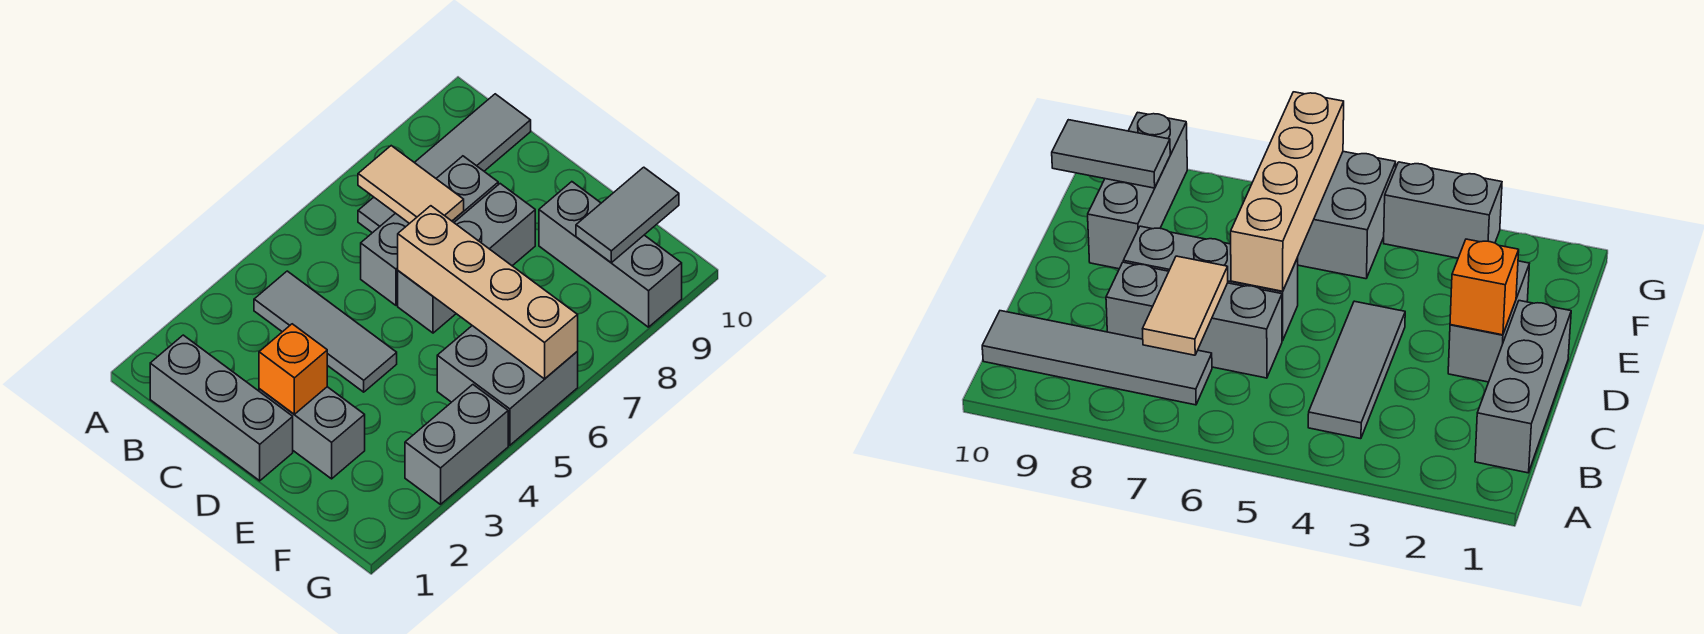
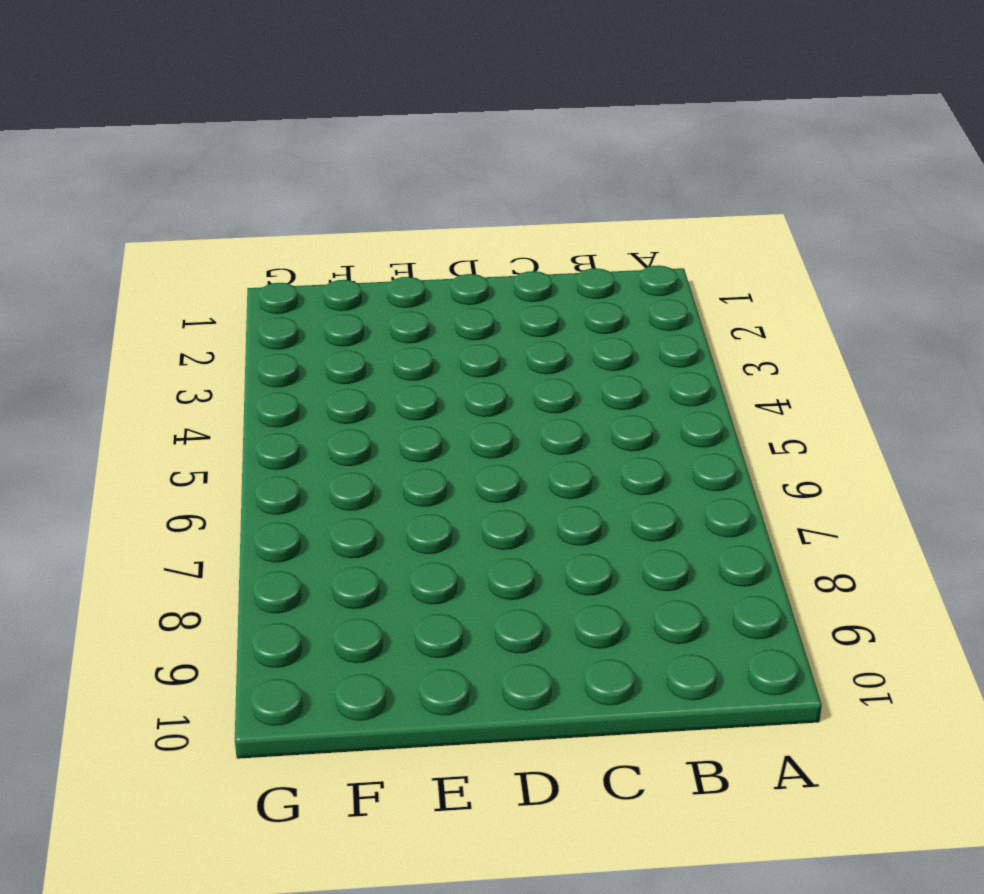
none -> grey 1x3 brick [150,335,293,481]
none -> grey 1x3 tile [254,271,397,392]
none -> grey 1x4 tile [358,94,531,233]

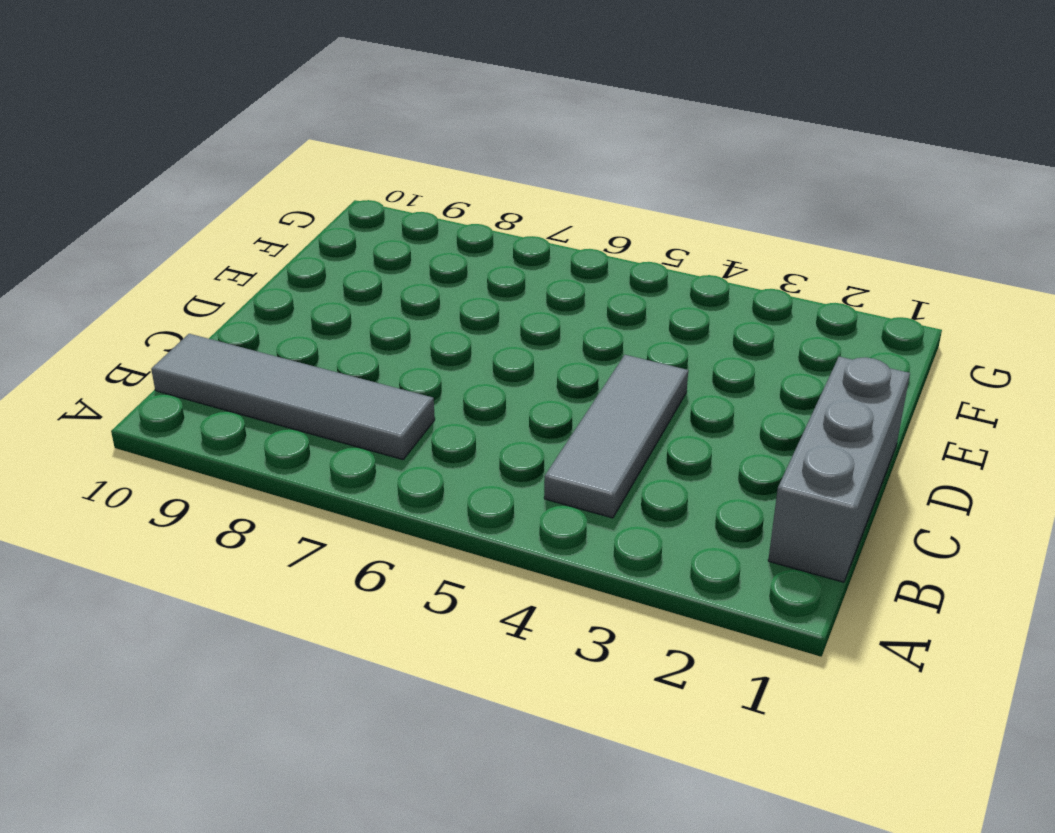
none -> grey 1x3 brick [361,156,498,305]
none -> grey 1x2 brick [259,387,365,479]
none -> grey 1x3 brick [398,184,535,333]

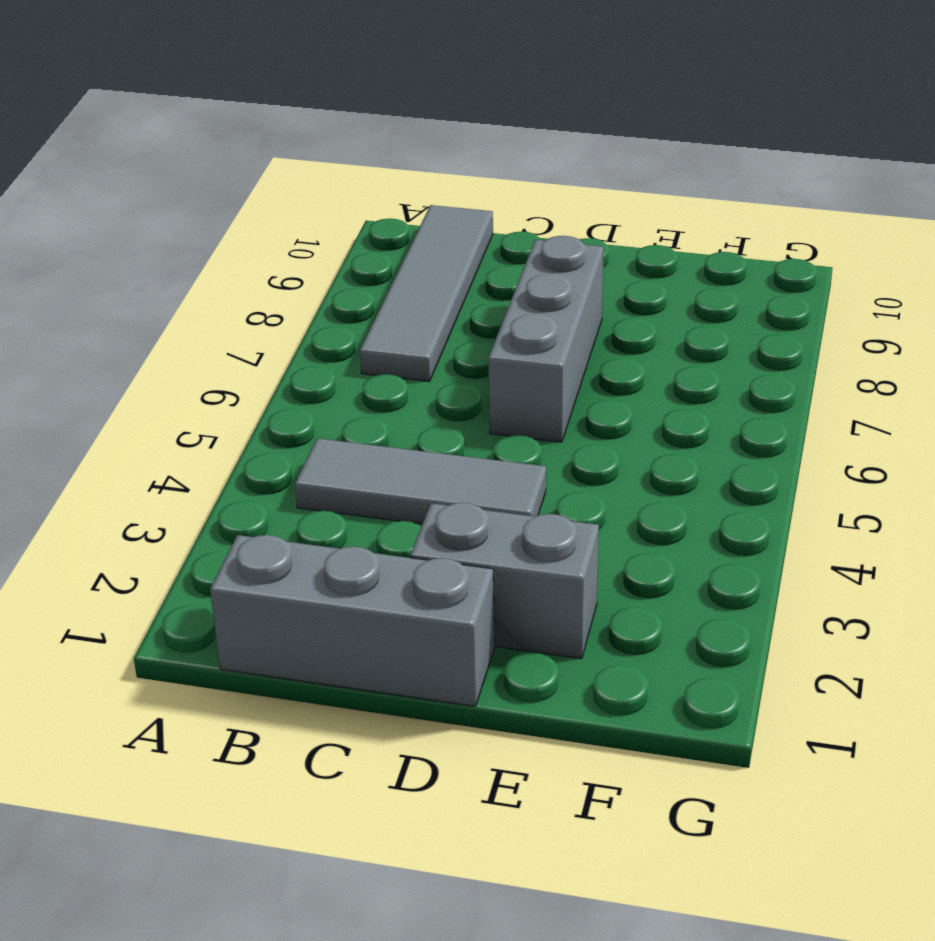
none -> grey 1x3 brick [361,156,498,305]
none -> grey 1x3 brick [539,182,682,327]
none -> grey 2x2 brick [437,326,578,445]

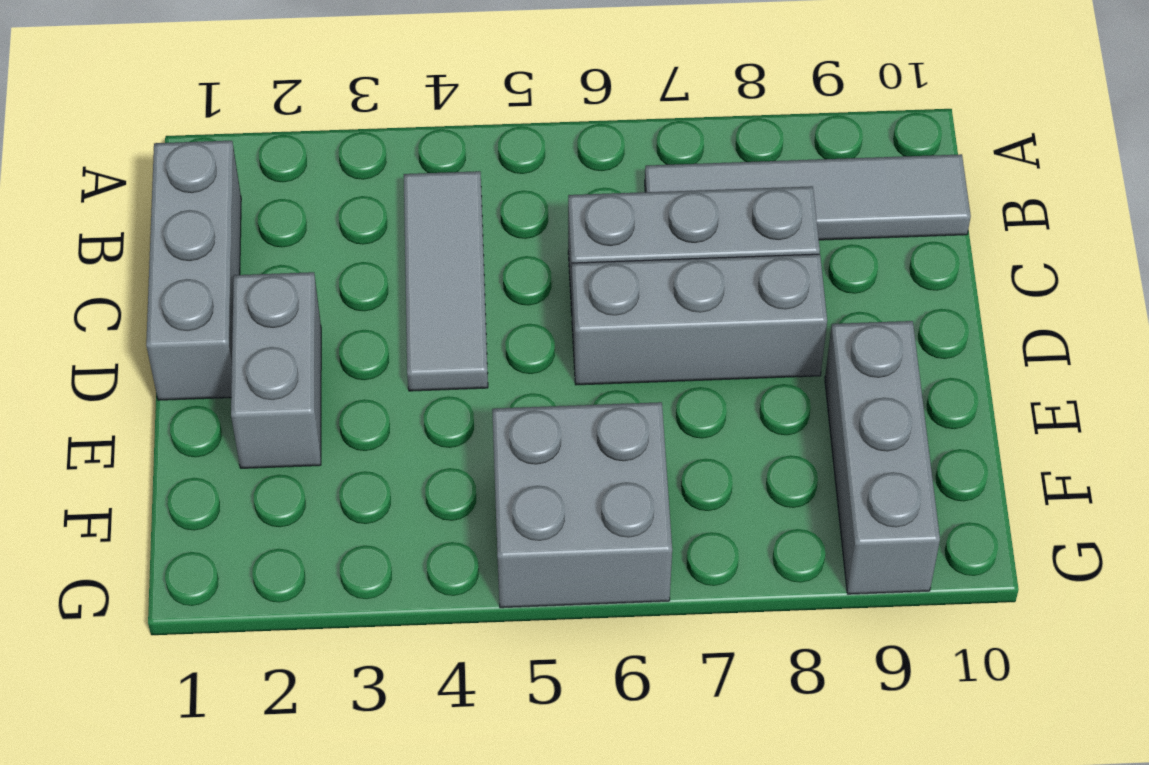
none -> grey 1x2 brick [405,385,508,504]
none -> tan 1x2 tile [358,146,464,224]
none -> orange 1x1 brick [259,324,327,414]

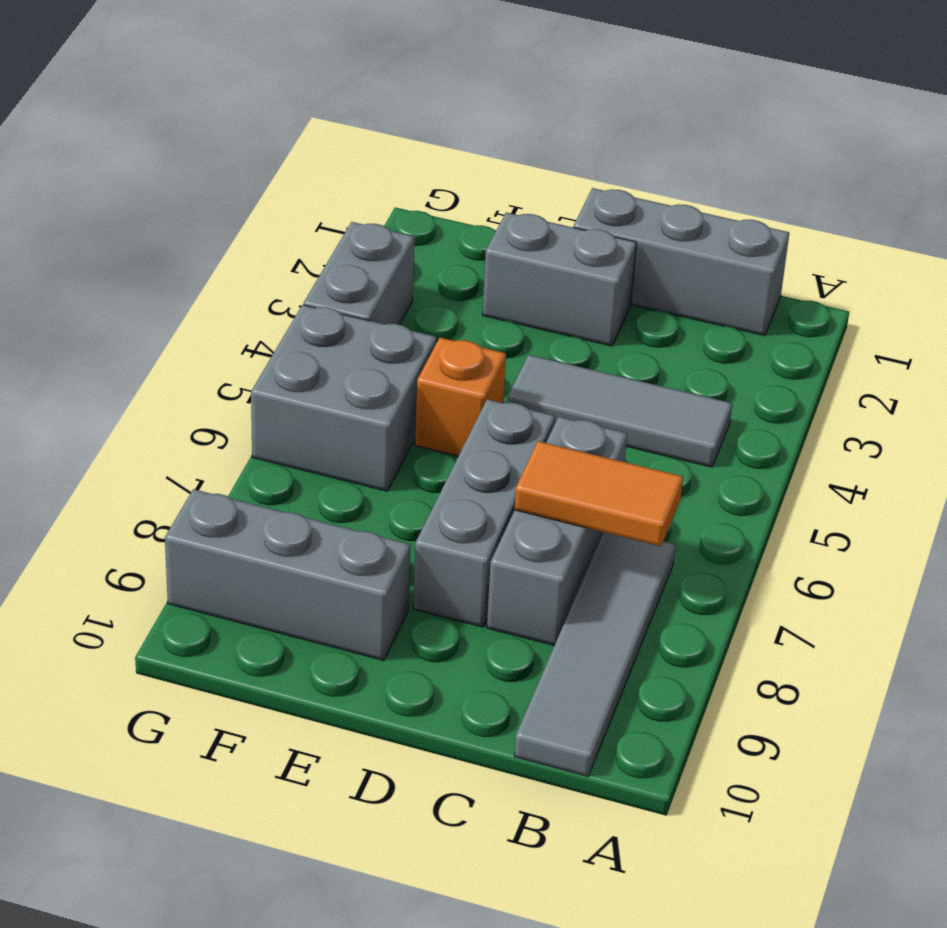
orange 1x2 tile [515,441,683,546] -> tan 1x2 tile [358,146,464,224]
orange 1x1 brick [415,338,506,456] -> orange 1x1 brick moved to [259,324,327,414]
none -> tan 1x4 brick [398,206,578,379]
none -> grey 1x2 tile [576,167,679,263]

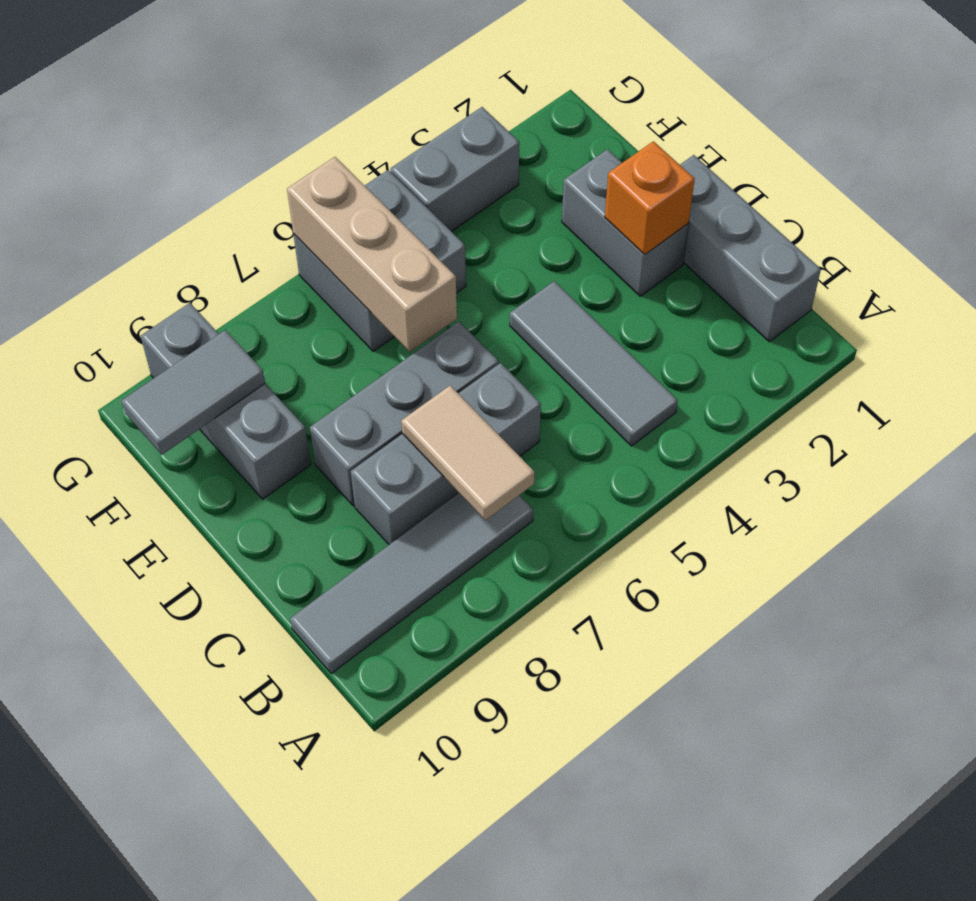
tan 1x3 brick [287,157,457,352] -> tan 1x4 brick [398,206,578,379]

